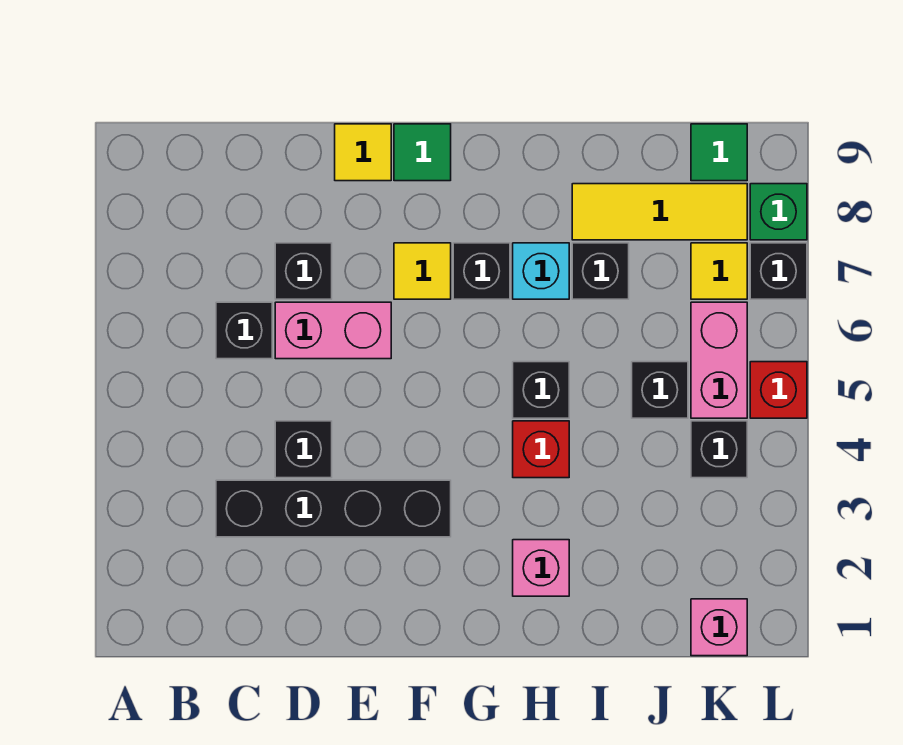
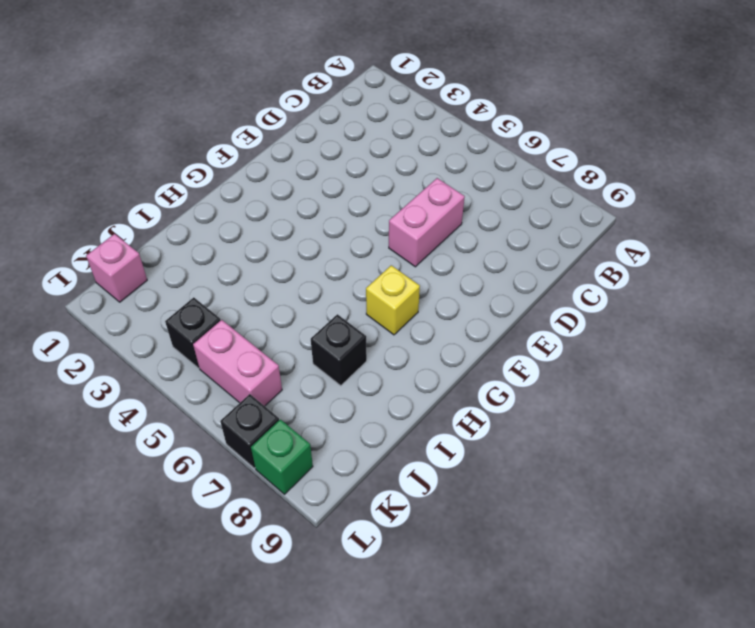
yellow 1x1 brick [366,265,420,335] -> black 1x1 brick [453,243,510,299]
none -> black 1x4 brick [216,480,451,537]
none -> black 1x1 brick [216,302,272,359]
none -> black 1x1 brick [275,421,332,478]

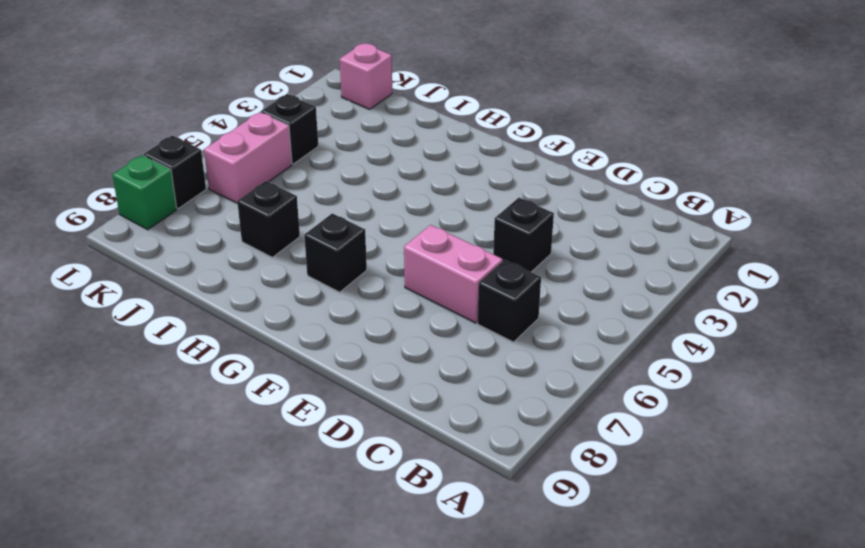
none -> black 1x4 brick [216,480,451,537]
none -> black 1x1 brick [275,243,332,299]
none -> yellow 1x1 tile [335,124,391,181]

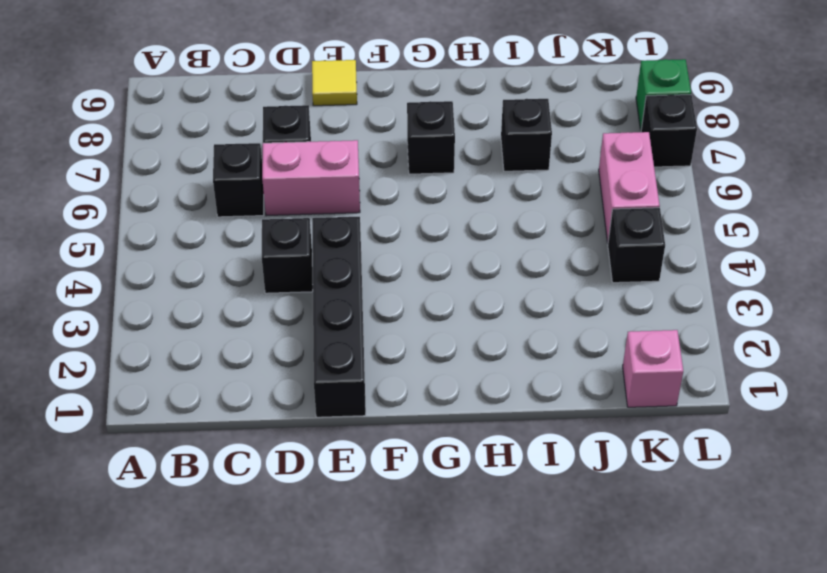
black 1x4 brick [312,217,366,417] -> black 1x4 brick turned to [216,480,451,537]
none -> yellow 1x1 tile [394,243,451,299]
none -> green 1x1 tile [394,124,451,181]
none -> pink 1x1 brick [513,540,569,596]

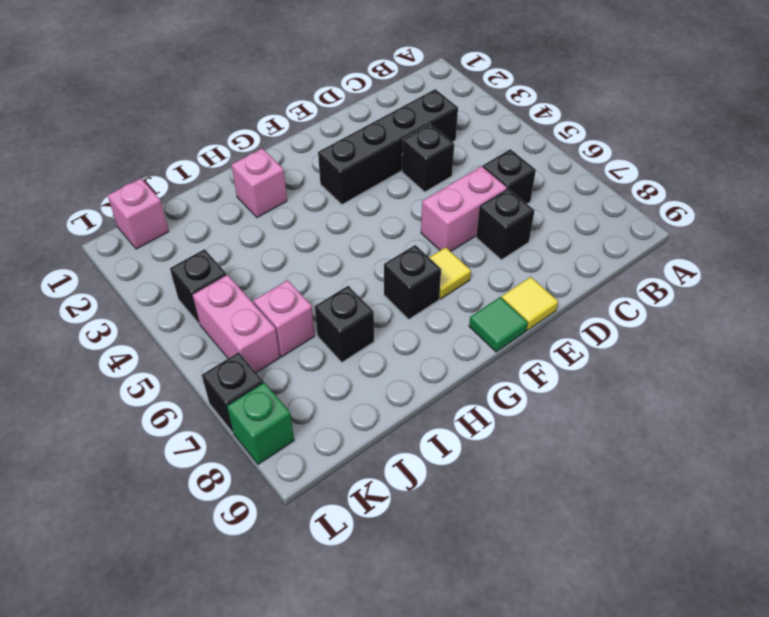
pink 1x1 brick [253,280,315,357] -> none
none -> red 1x1 brick [513,421,569,478]
none -> black 1x1 brick [513,362,569,418]
none -> cyan 1x1 brick [513,243,569,299]

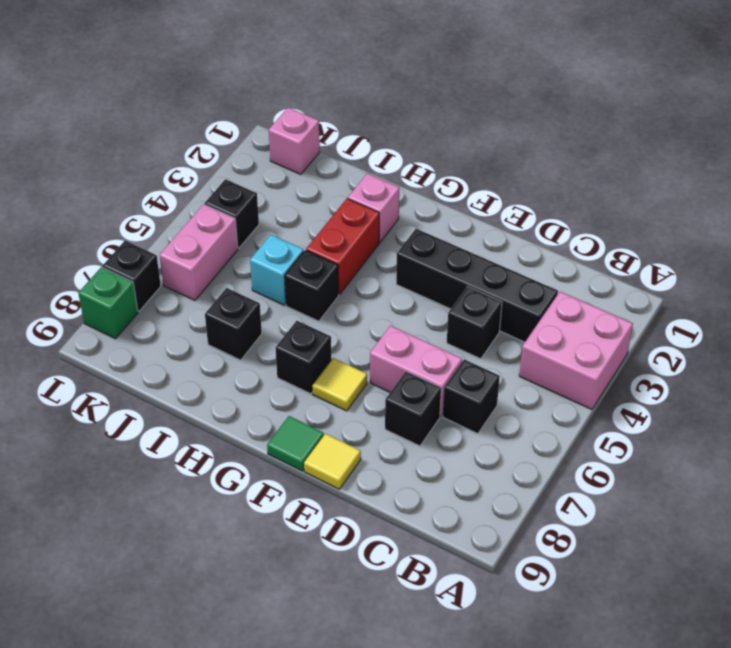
pink 2x2 brick [519,292,633,409] -> none
red 1x2 brick [306,198,379,294] -> red 1x1 brick [513,421,569,478]
cyan 1x1 brick [250,235,304,305] -> cyan 1x1 brick moved to [513,243,569,299]
none -> yellow 1x3 tile [572,184,747,240]
none -> black 1x1 brick [632,362,688,418]
none -> yellow 1x1 tile [691,243,747,299]

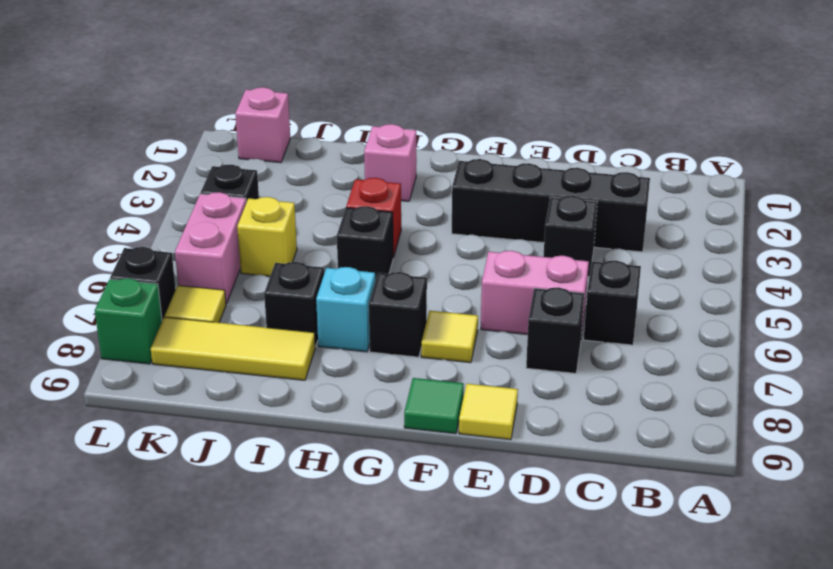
yellow 1x1 brick [237,197,297,276] -> black 1x1 brick [632,362,688,418]
none -> green 1x1 tile [691,124,747,181]
none -> red 1x1 brick [750,362,807,418]

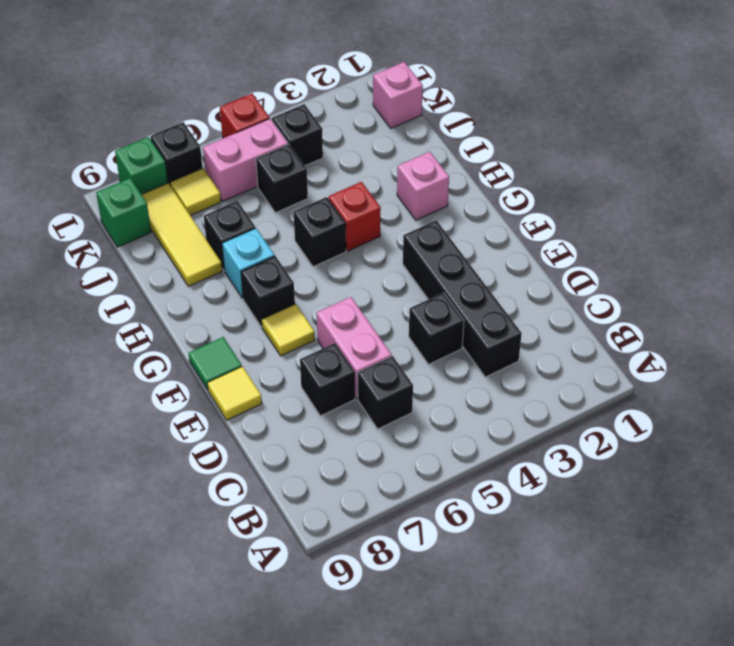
green 1x1 brick [96,178,151,247] -> green 1x1 tile [691,124,747,181]

